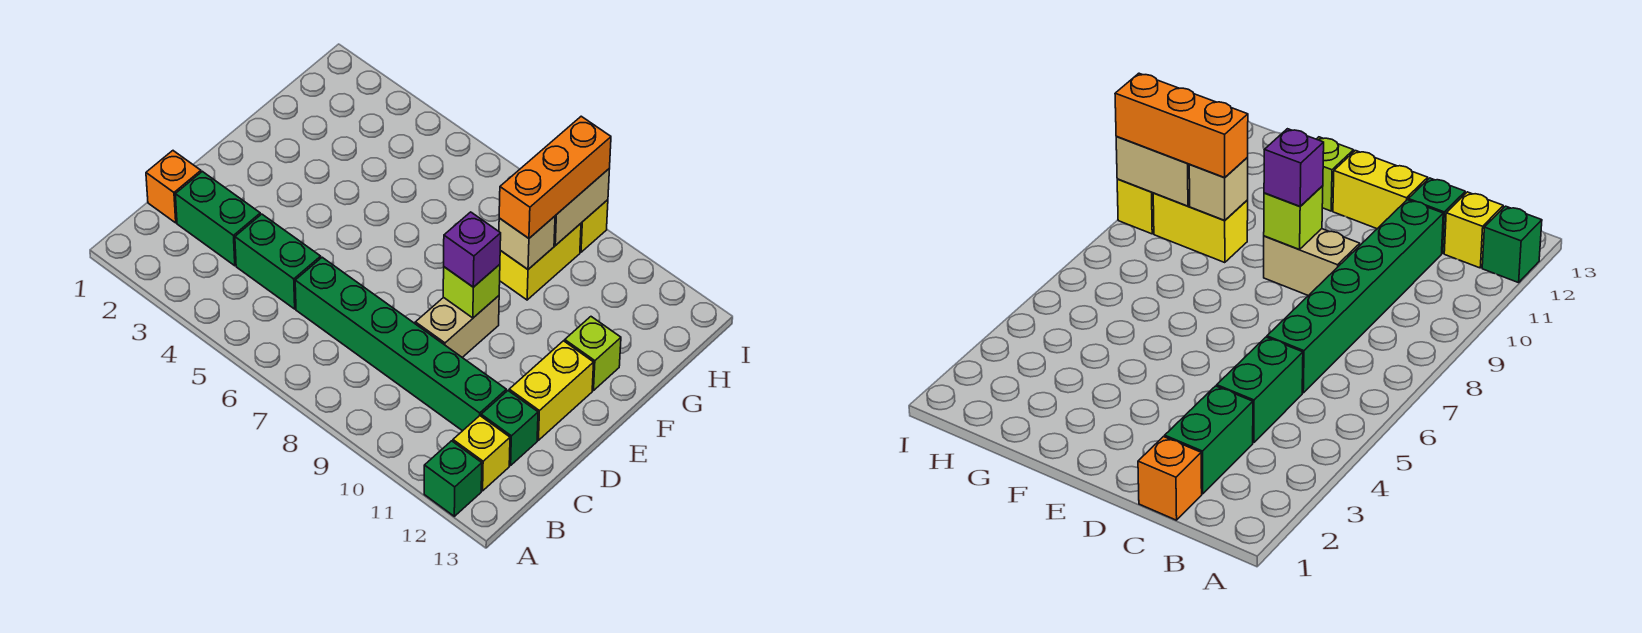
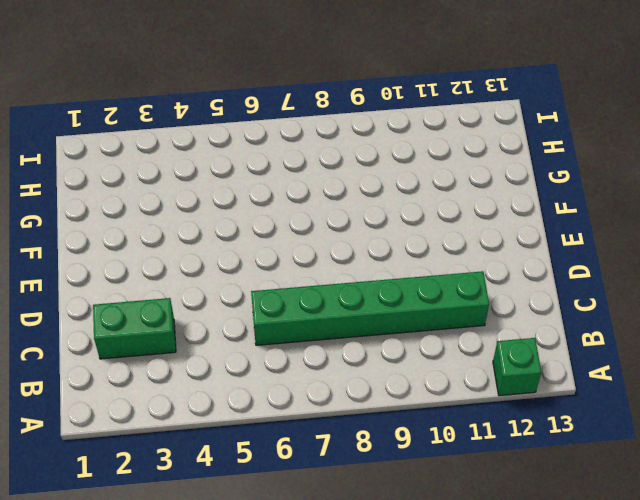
none -> yellow 1x1 brick [453,416,510,491]
none -> orange 1x1 brick [146,151,201,223]
none -> green 1x2 brick [235,214,321,309]

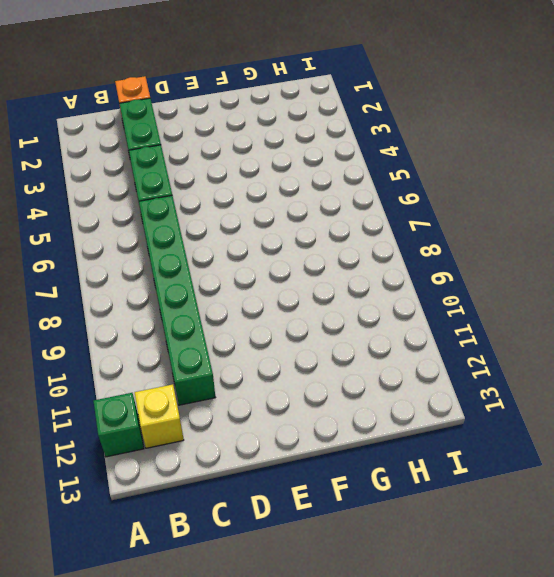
none -> green 1x1 brick [481,391,538,465]
none -> tan 1x2 brick [415,296,499,357]
none -> yellow 1x2 brick [509,341,594,440]

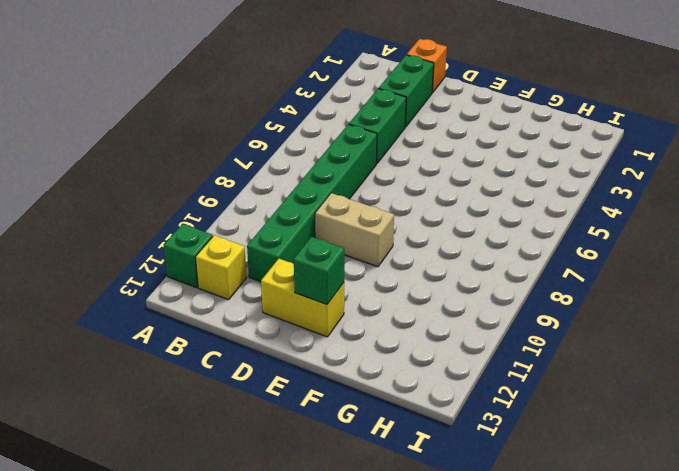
green 1x1 brick [294,237,344,304] -> green 1x1 brick moved to [481,391,538,465]
none -> lime 1x1 brick [565,317,621,391]
none -> yellow 1x2 brick [500,224,581,300]
none -> yellow 1x1 brick [580,200,608,252]

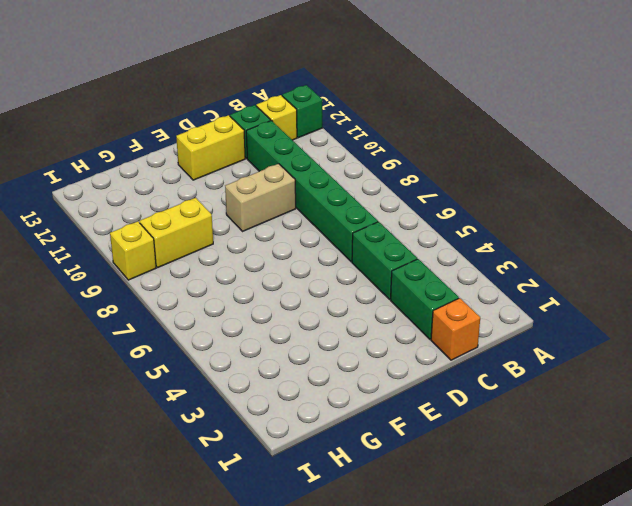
none -> lime 1x1 brick [565,317,621,391]
none -> lime 1x1 brick [443,264,500,318]
none -> tan 1x1 brick [499,216,555,269]

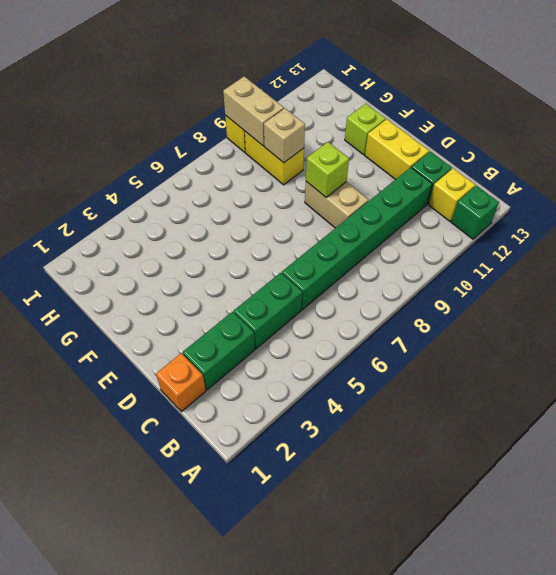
none -> purple 1x1 brick [444,212,501,287]
none -> orange 1x3 brick [499,116,611,238]

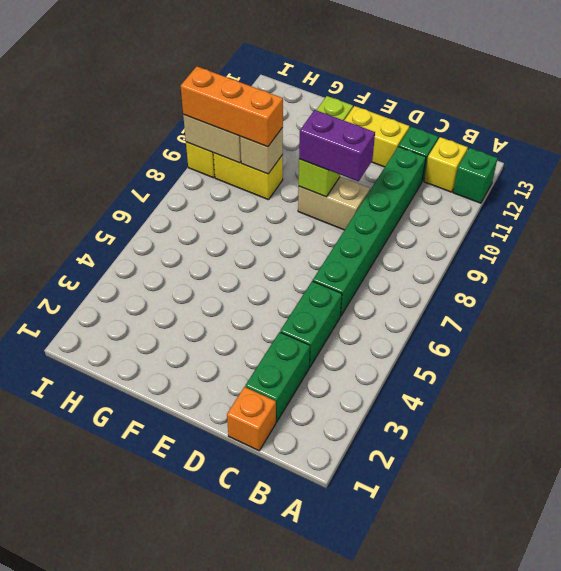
purple 1x2 brick [299,110,375,181] -> purple 1x1 brick [444,212,501,287]

